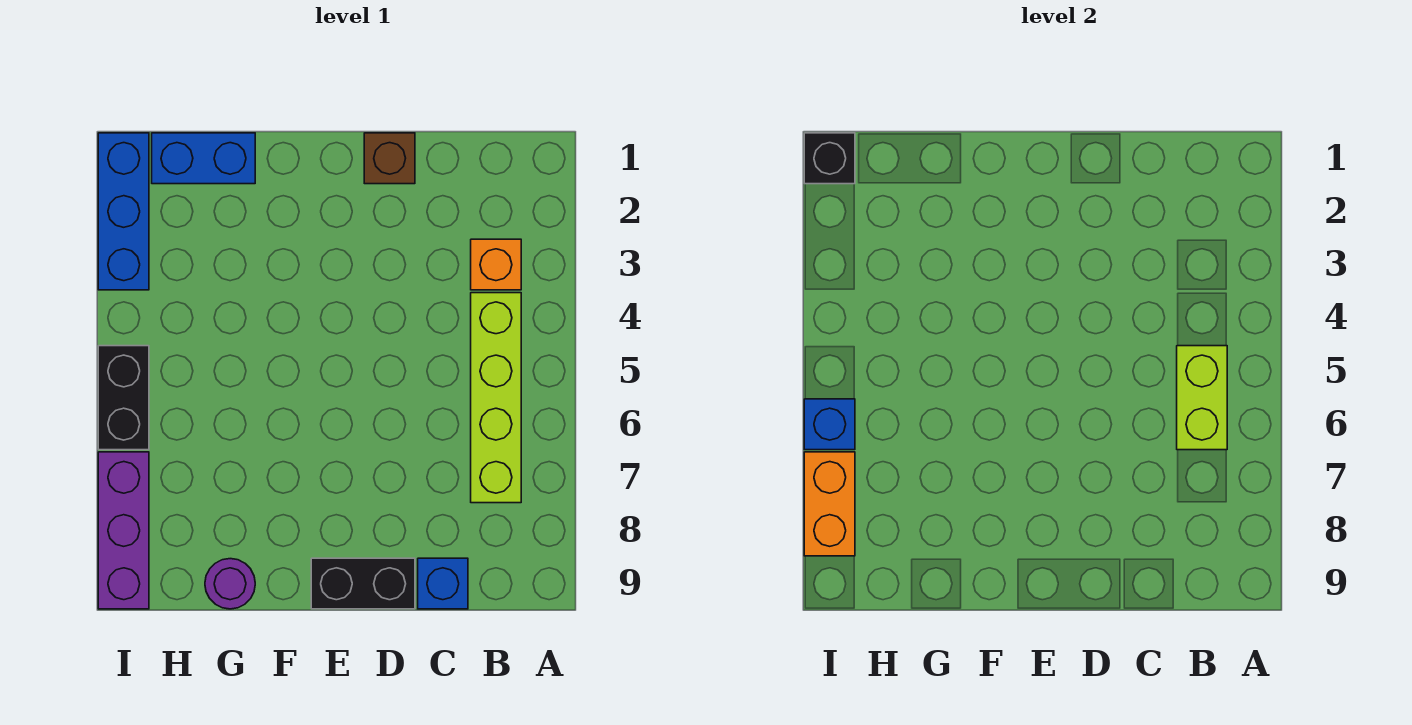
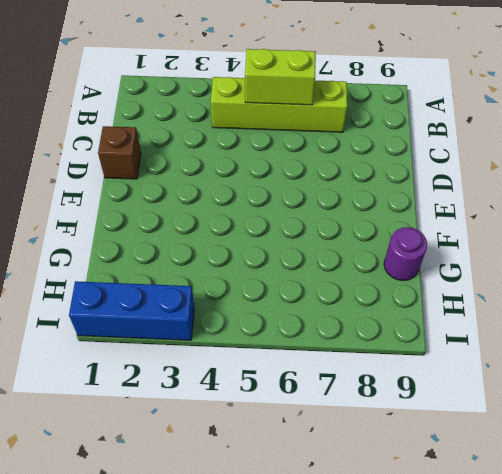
none -> orange 1x1 brick [471,239,521,290]
none -> blue 1x1 brick [418,558,468,609]
none -> black 1x2 brick [311,558,415,609]

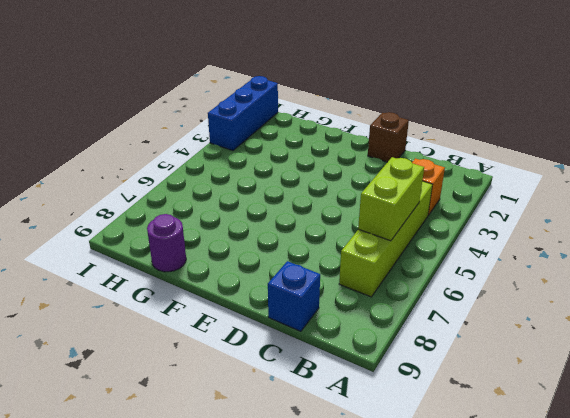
none -> black 1x2 brick [311,558,415,609]
none -> blue 1x2 brick [152,133,255,184]
none -> black 1x2 brick [98,346,149,450]

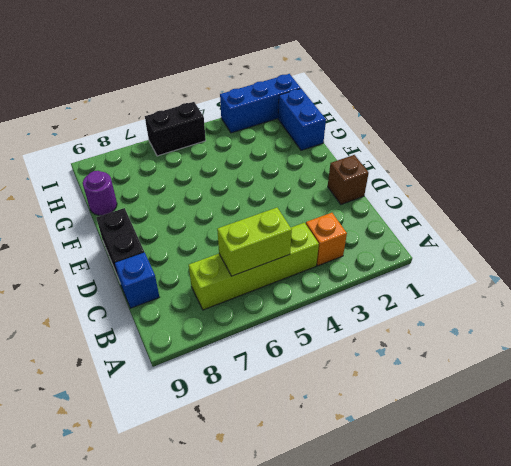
none -> purple 1x3 brick [98,452,149,609]
none -> black 1x1 brick [804,133,855,184]
none -> blue 1x1 brick [804,399,855,450]

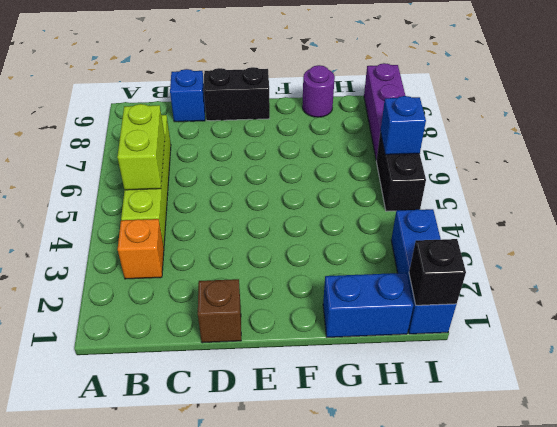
none -> orange 1x2 brick [804,452,855,556]

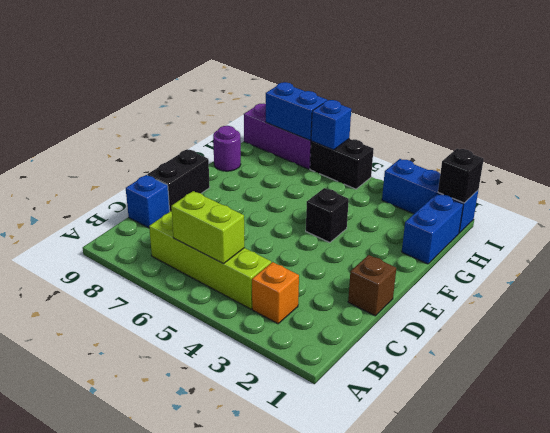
black 1x1 brick [306,188,349,243] -> none
blue 1x2 brick [266,82,327,140] -> orange 1x2 brick [804,452,855,556]

